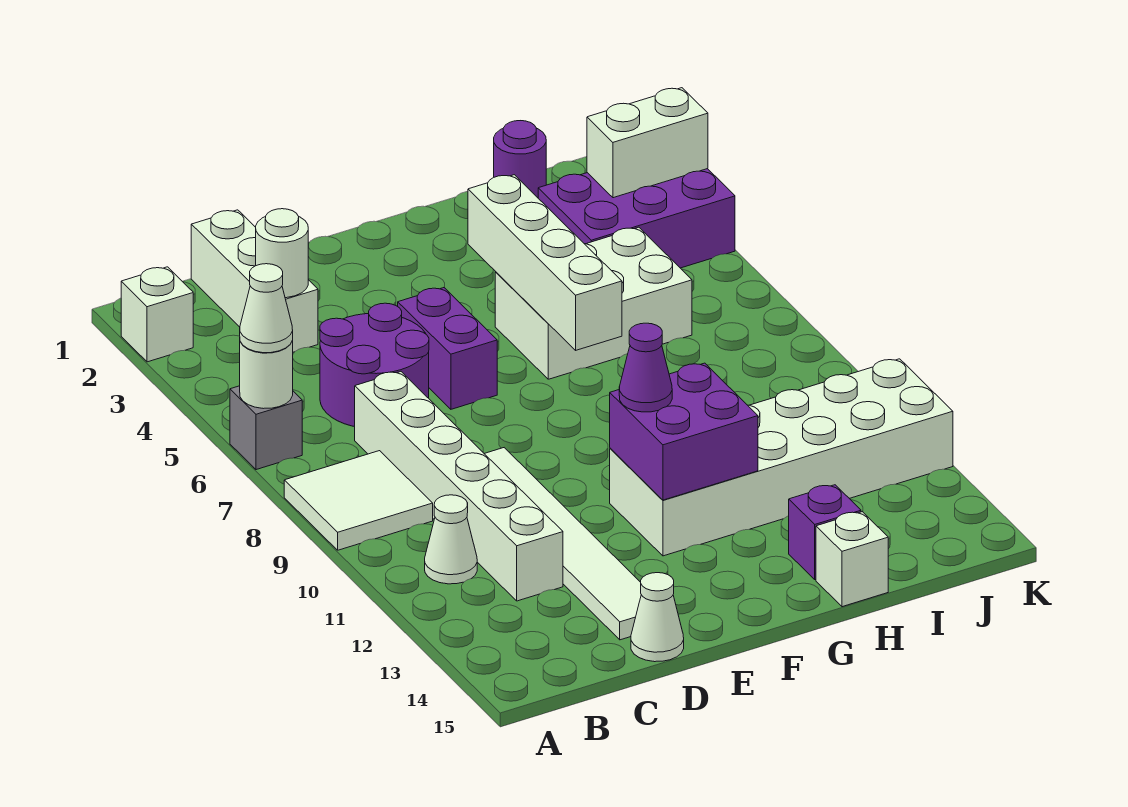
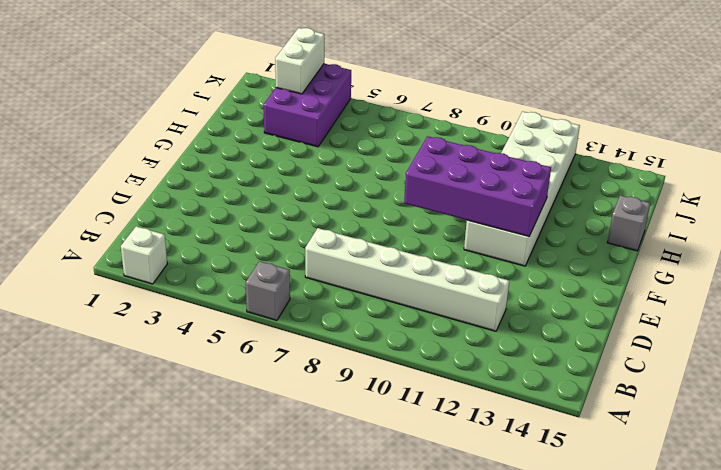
purple 2x4 brick [404,136,551,236] -> purple 2x2 brick [610,363,758,500]
grey 1x1 brick [607,195,650,251] -> white 1x1 brick [816,512,888,607]
none -> white 2x2 tile [284,451,433,550]
none -> white 1x1 cone [425,495,477,584]
none -> white 1x3 brick [191,210,318,352]

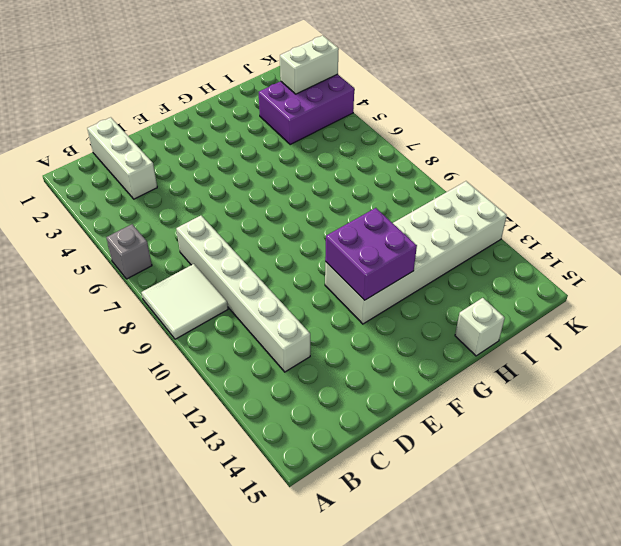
none -> white 1x1 brick [121,267,193,362]
none -> white 1x1 cone [425,495,477,584]
none -> purple 2x2 round brick [320,303,429,427]

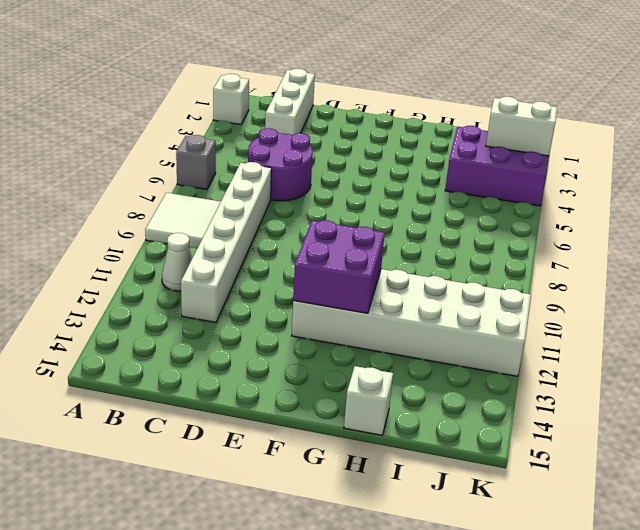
none -> white 1x6 tile [484,448,641,640]
none -> white 1x1 cone [631,573,684,662]
none -> purple 1x2 brick [398,288,497,409]

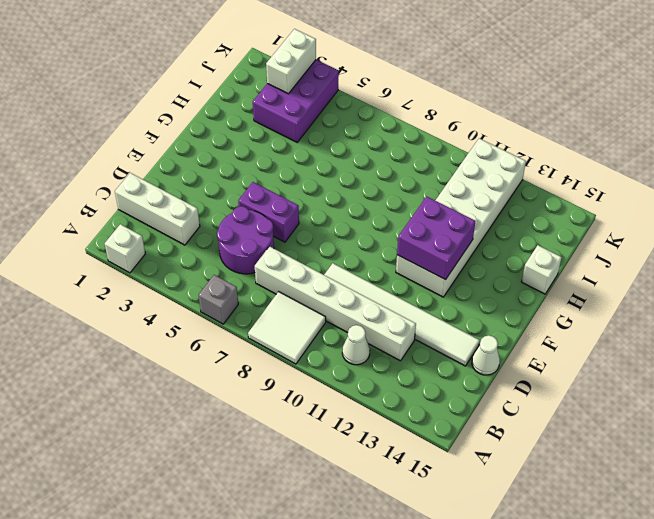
none -> white 2x3 brick [495,227,692,379]
none -> purple 1x1 brick [789,485,861,580]
none -> purple 1x1 round brick [494,121,546,198]

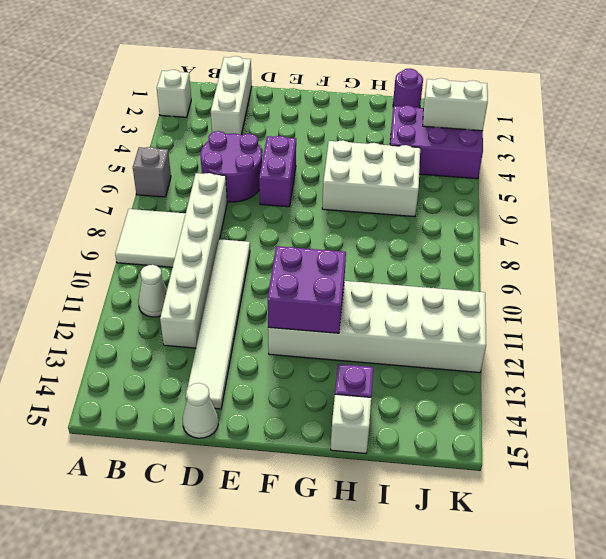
none -> white 1x1 round brick [240,340,293,409]
none -> white 1x1 round brick [256,209,308,298]
none -> white 1x4 brick [468,175,622,350]

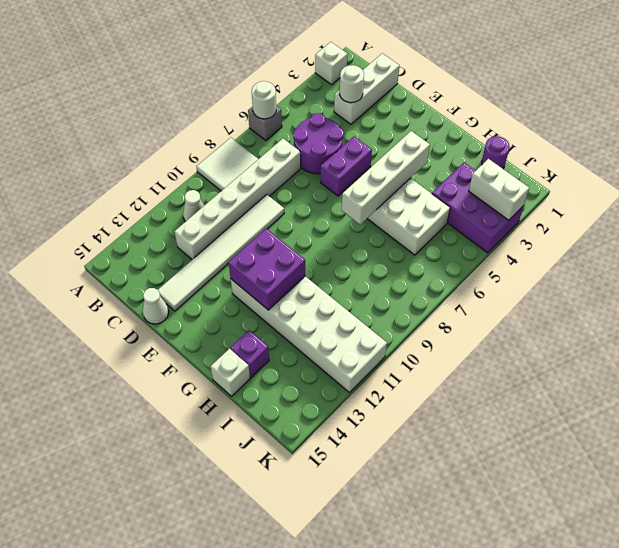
none -> white 1x1 cone [240,264,293,353]
none -> purple 1x1 cone [619,323,672,412]

